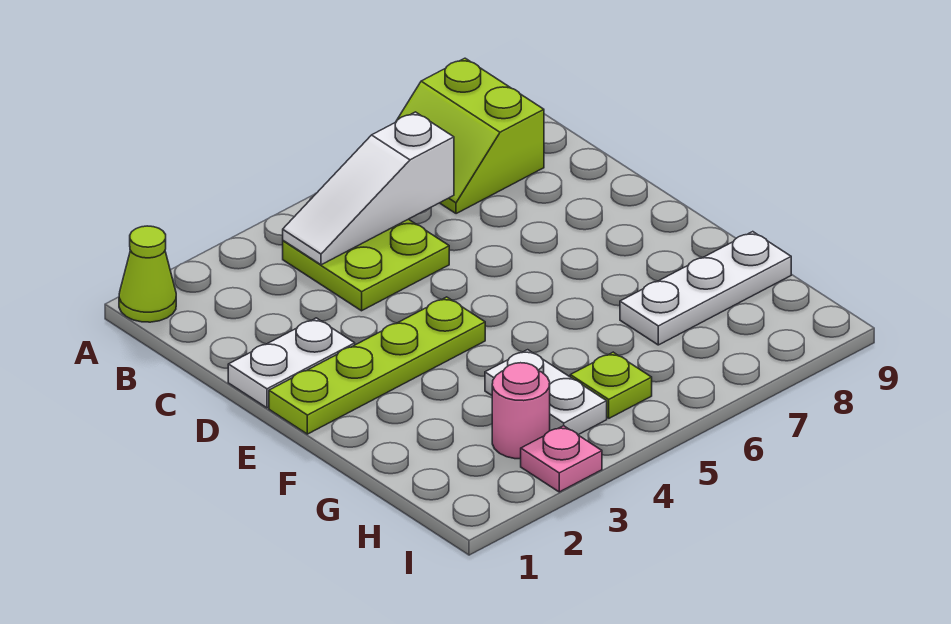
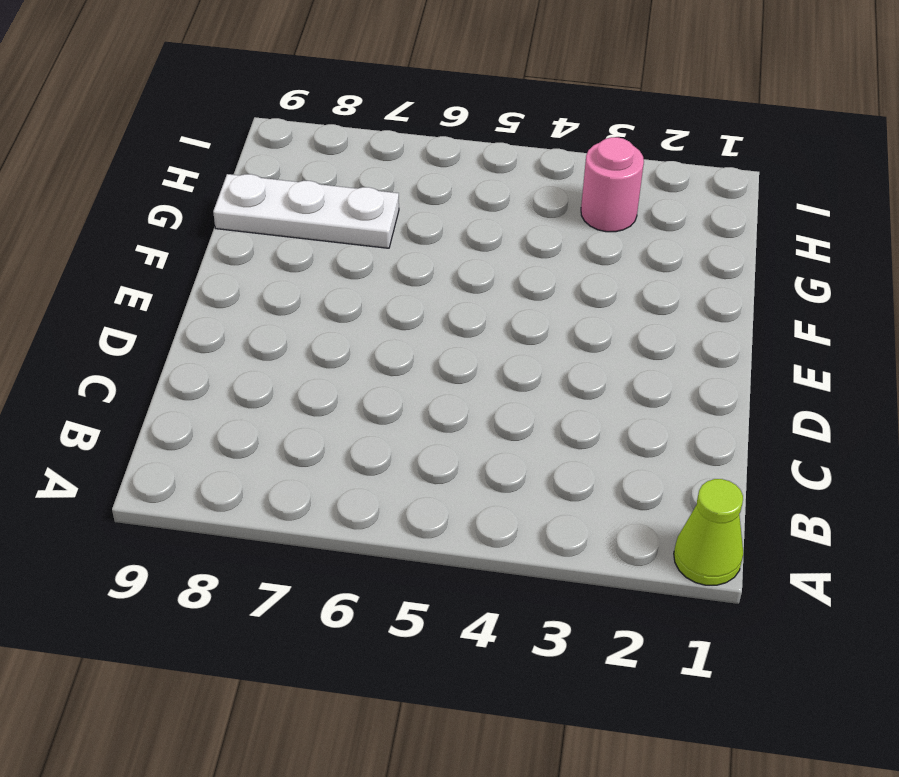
none -> lime 2x2 slope [396,58,544,214]
none -> lime 2x2 plate [283,219,449,311]

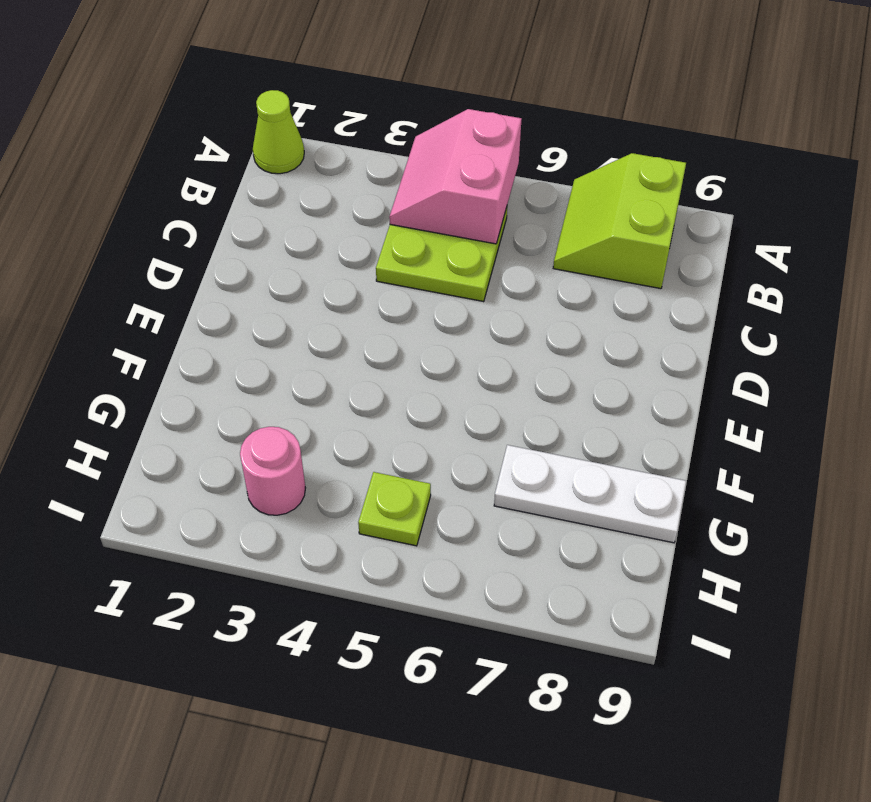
pink 2x2 slope [389,109,522,244] -> white 1x3 slope [283,112,454,265]
none -> white 1x2 plate [228,318,355,408]
none -> lime 1x4 plate [269,297,485,434]

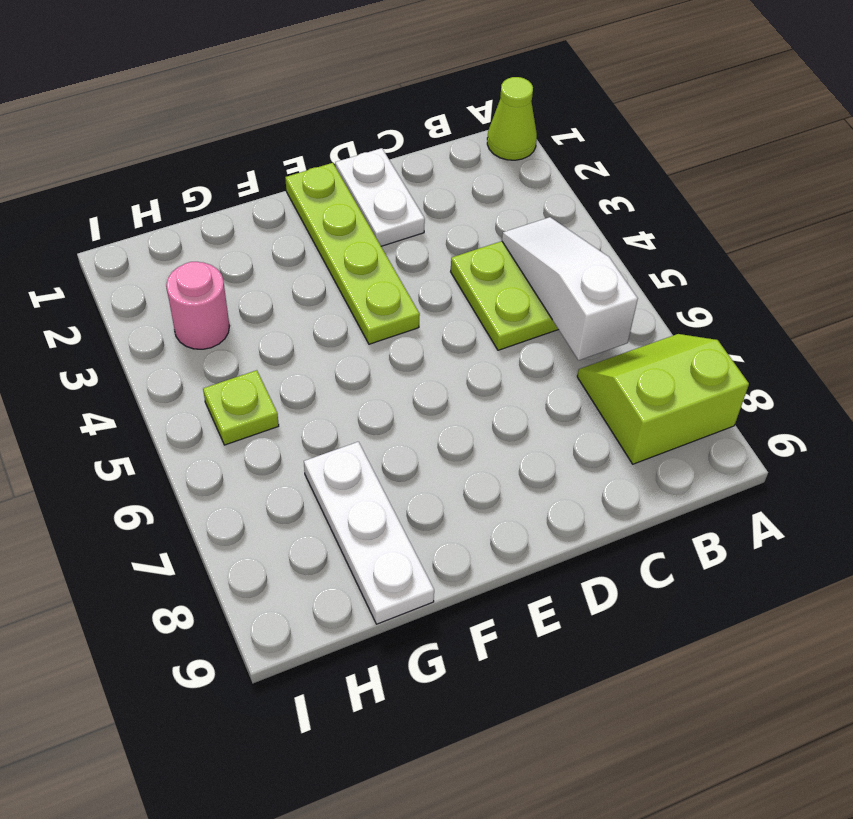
none -> white 1x2 plate [485,350,607,435]
none -> pink 1x1 plate [521,426,602,492]

